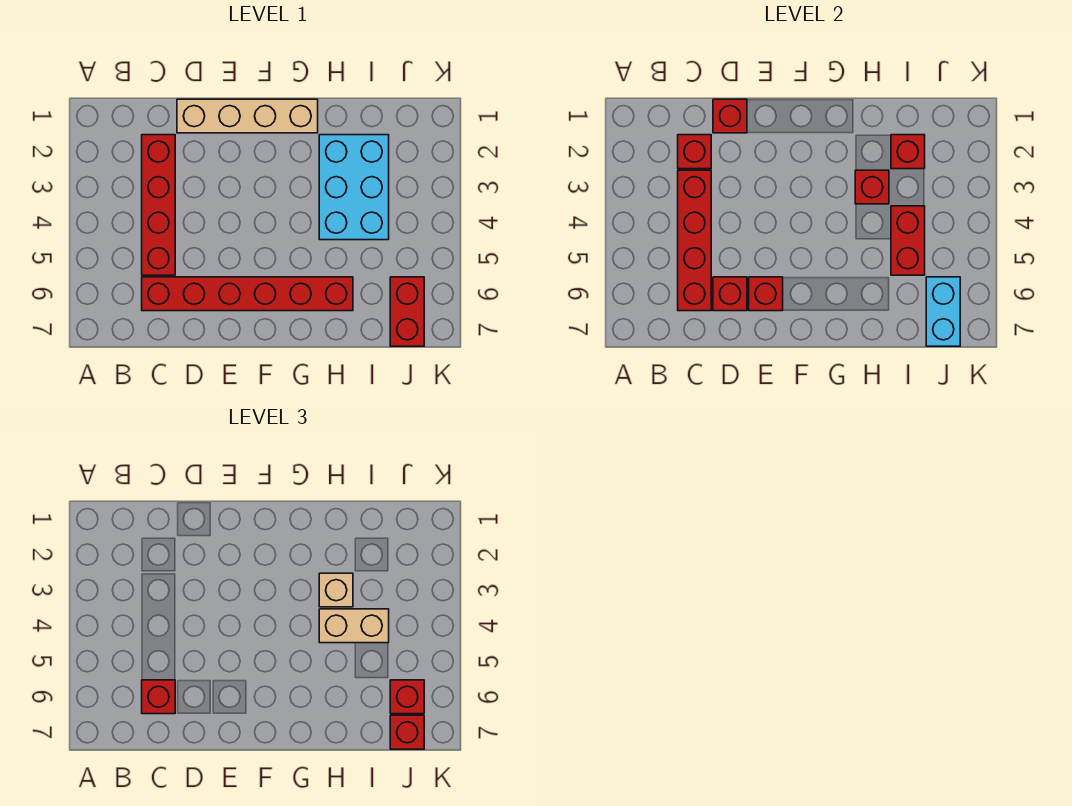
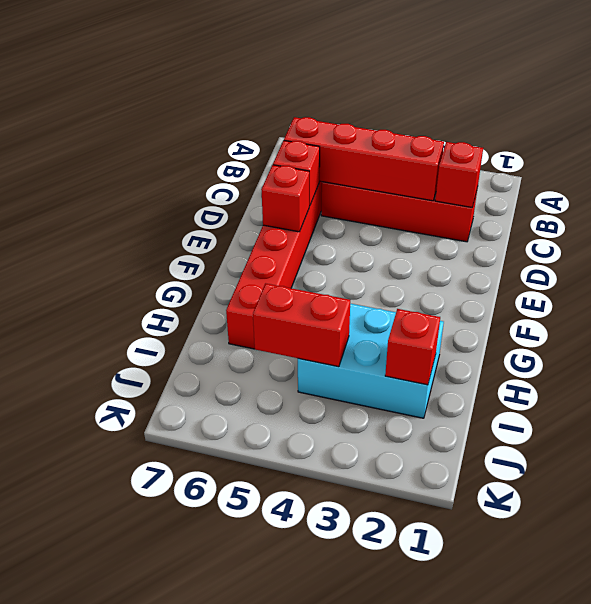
none -> tan 1x4 brick [177,99,318,133]
none -> red 1x2 brick [390,277,424,346]
none -> red 1x1 brick [713,99,747,133]

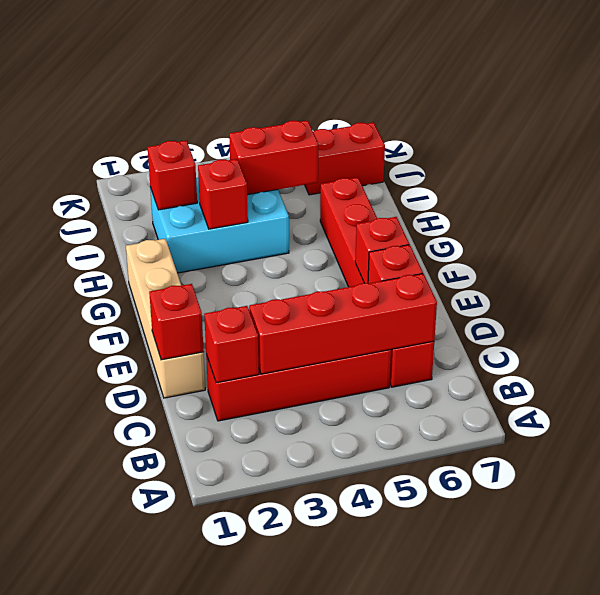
none -> cyan 1x2 brick [926,277,960,346]
none -> red 1x1 brick [142,680,175,714]
none -> tan 1x1 brick [319,573,353,607]

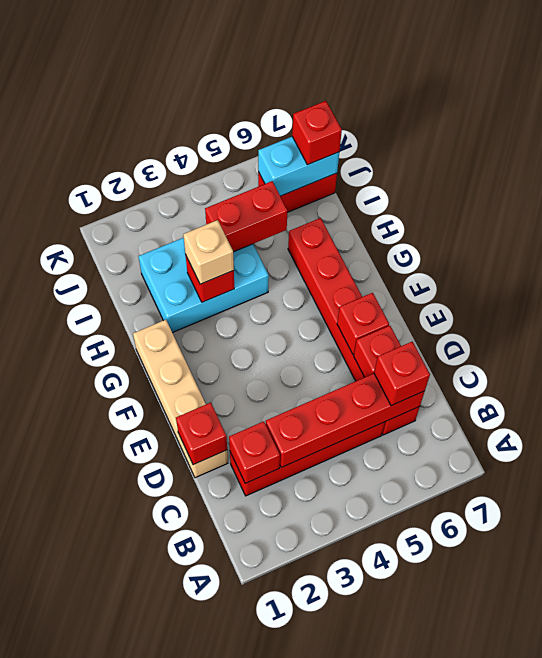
none -> red 1x1 brick [891,135,925,169]
none -> tan 1x2 brick [319,609,389,643]
none -> red 1x1 brick [390,680,424,714]

